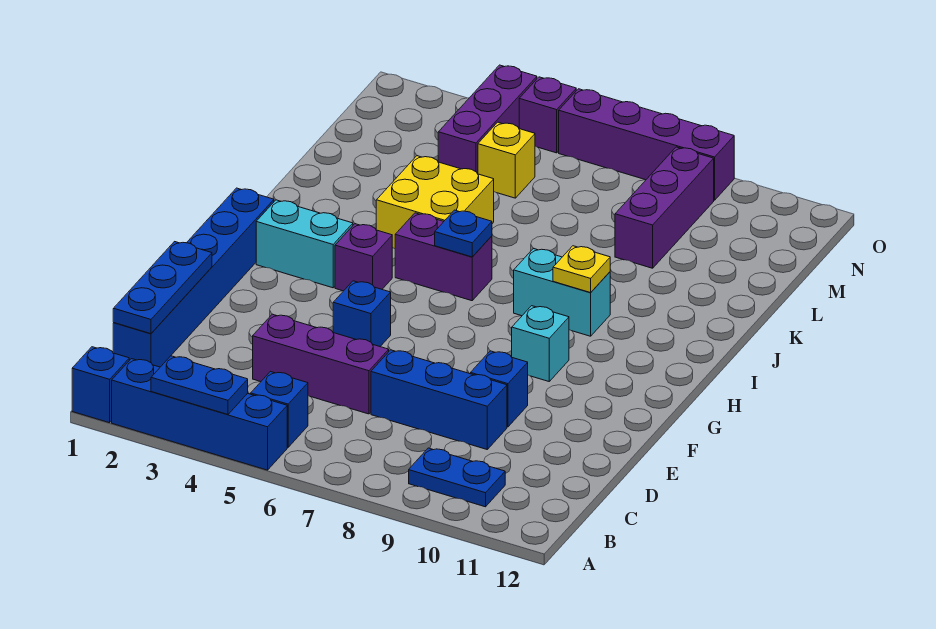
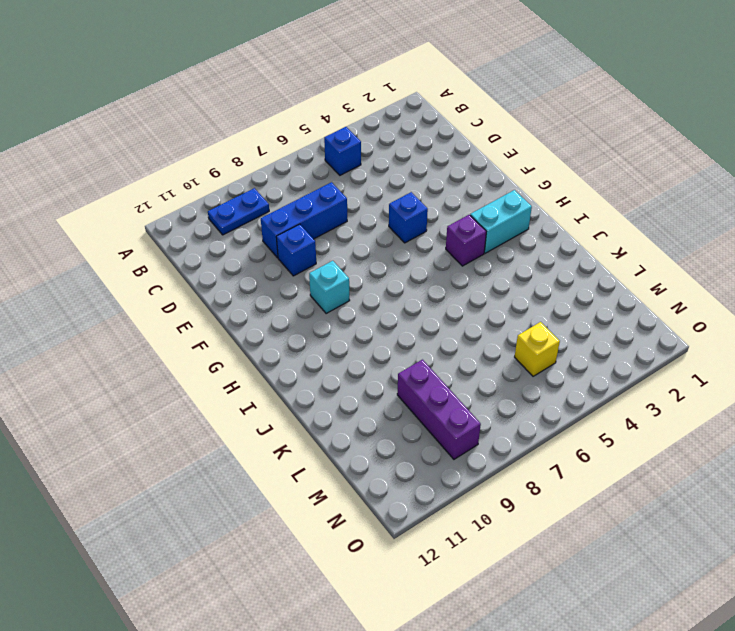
none -> blue 1x1 brick [72,347,129,423]
none -> blue 1x4 brick [112,359,287,470]
none -> blue 1x6 brick [113,188,274,367]

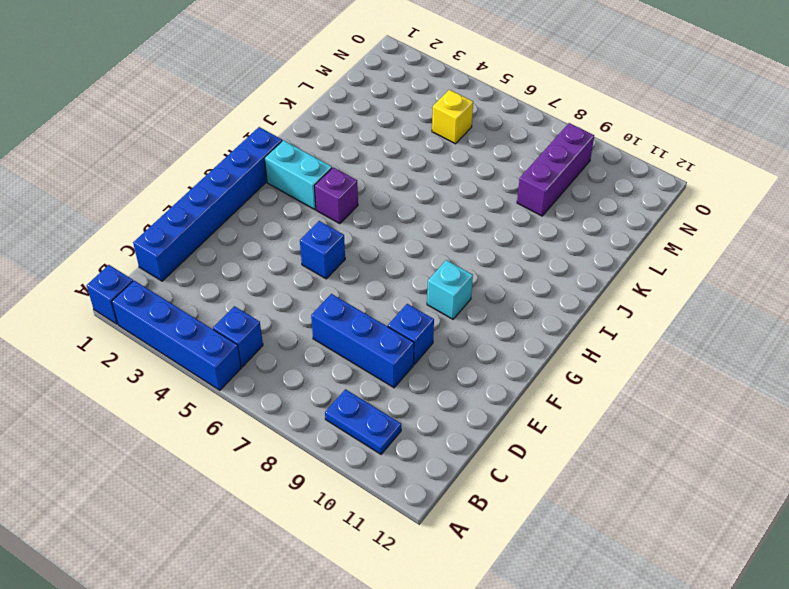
none -> purple 1x3 brick [253,314,389,414]
none -> purple 1x2 brick [395,213,492,301]
none -> cyan 1x2 brick [514,248,610,336]

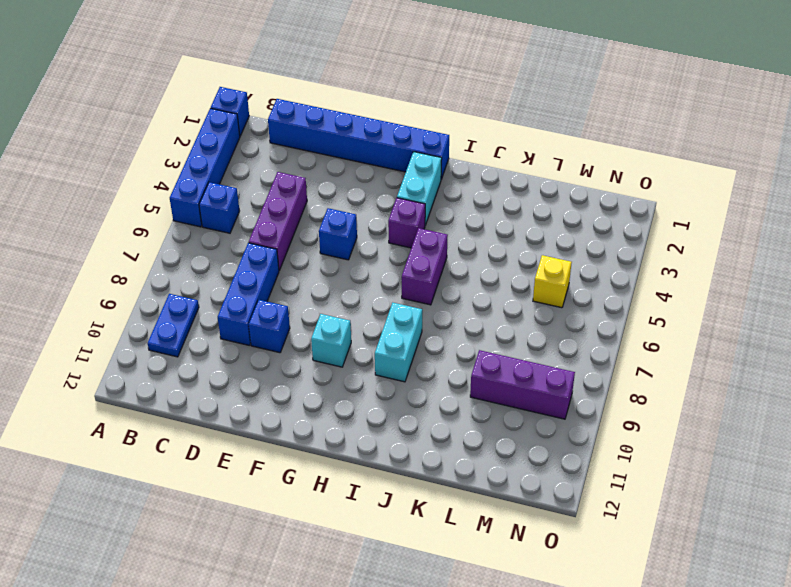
none -> yellow 2x2 brick [376,156,494,249]
none -> purple 1x3 brick [438,65,537,174]
none -> purple 1x1 brick [519,77,576,153]

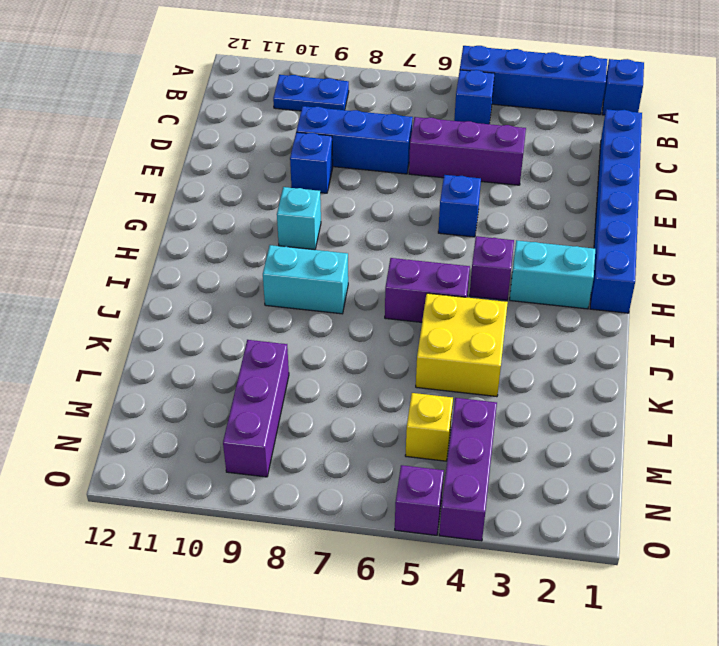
none -> purple 1x4 brick [559,89,734,200]
none -> blue 1x2 plate [151,356,248,414]
none -> blue 1x3 plate [113,242,212,334]

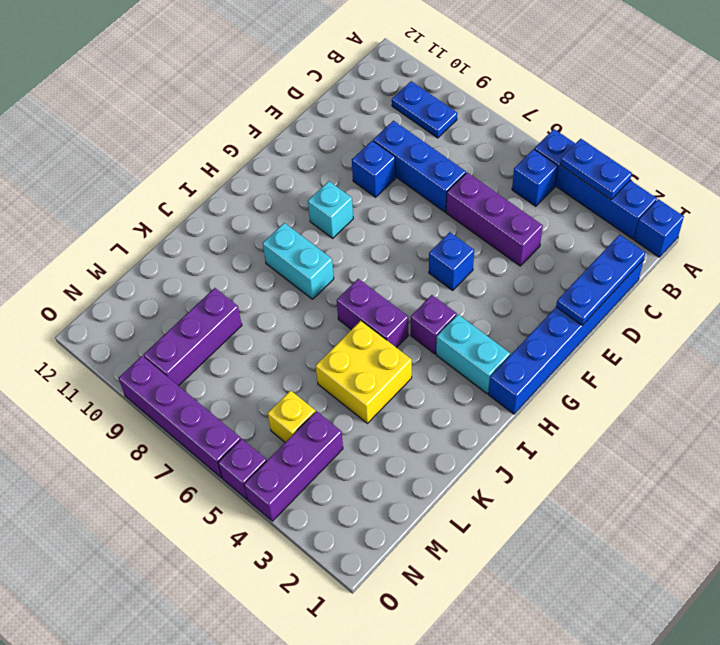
none -> blue 1x1 plate [435,210,492,257]
none -> yellow 1x1 plate [553,246,610,293]

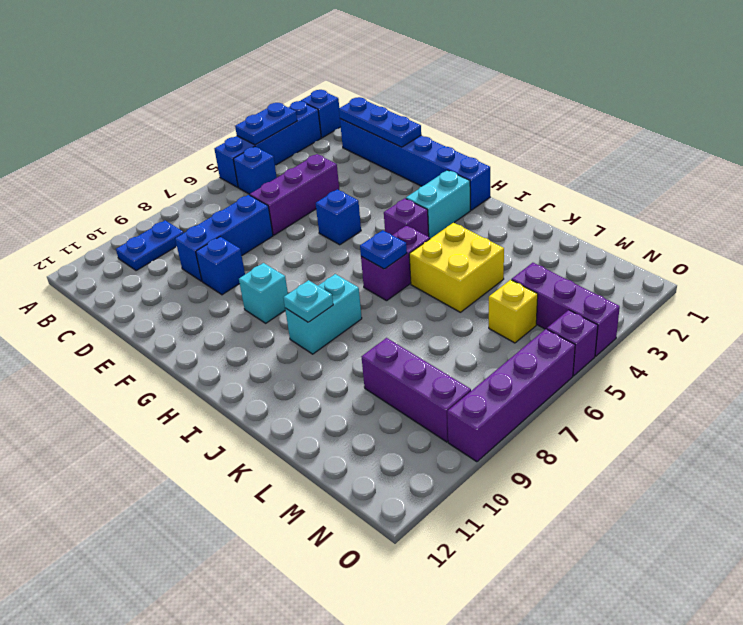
cyan 1x1 plate [283,280,333,322] -> yellow 1x1 plate [553,246,610,293]

